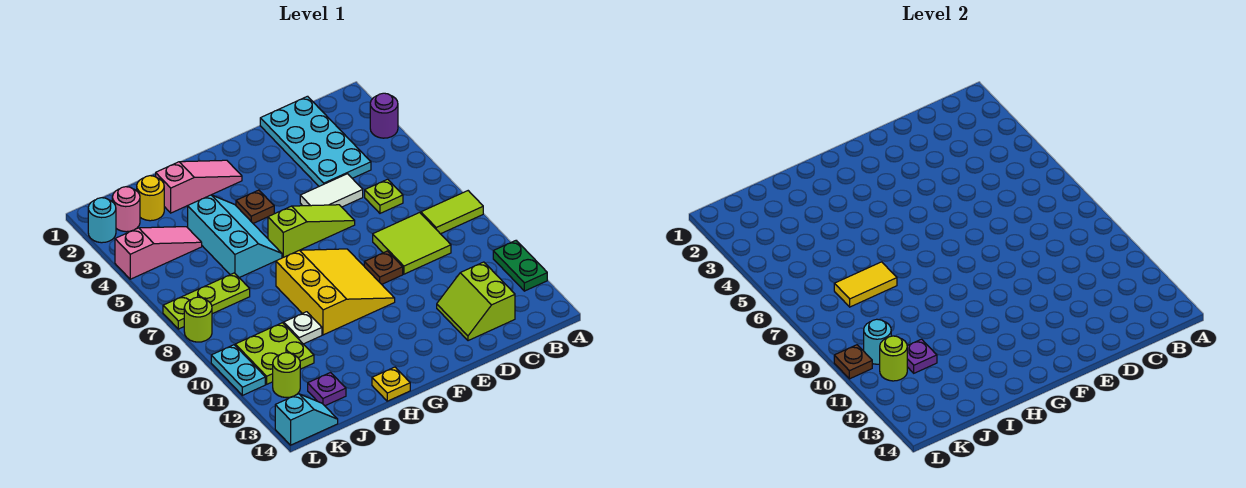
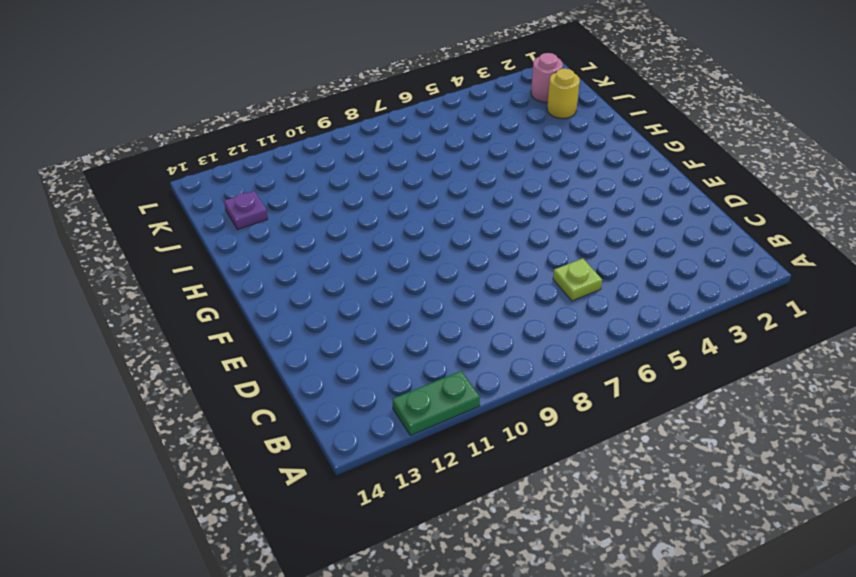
none -> purple 1x1 round brick [370,93,398,138]
none -> lime 1x2 tile [421,191,483,234]
none -> cyan 2x4 plate [260,96,371,186]
none -> lime 2x2 tile [373,213,451,274]

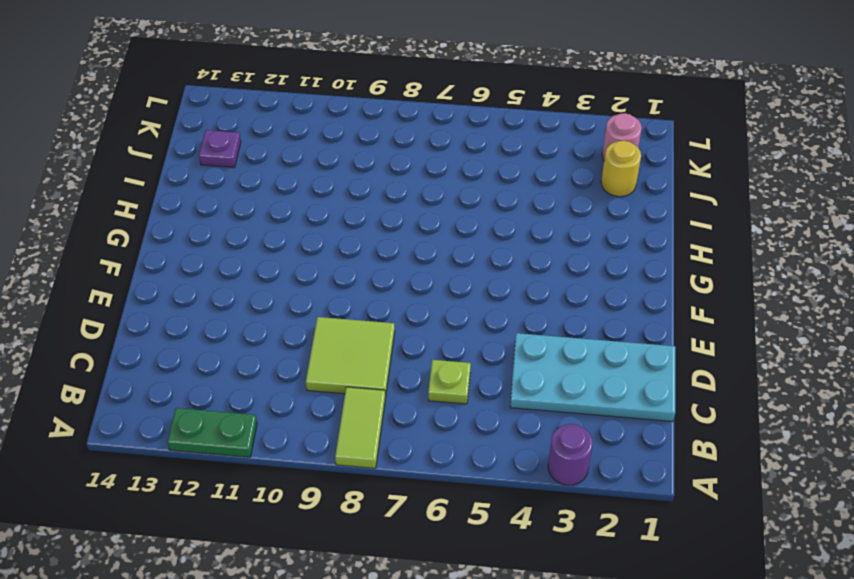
none -> lime 2x2 slope [437,262,515,341]
none -> white 1x2 tile [300,174,363,207]
none -> lime 1x3 slope [268,205,355,257]
none -> brown 1x1 plate [364,251,403,284]

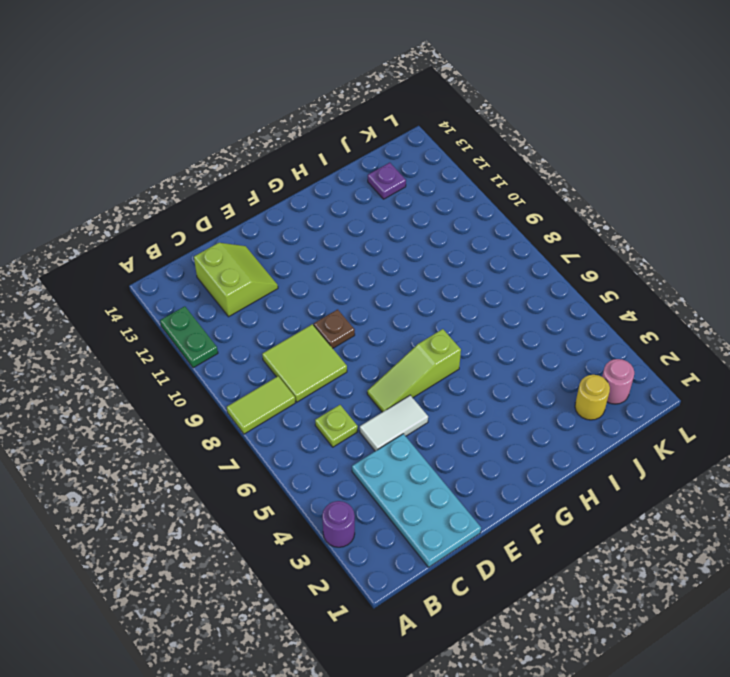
none -> yellow 3x3 slope [276,249,395,335]
none -> pink 1x3 slope [156,160,242,213]
none -> brown 1x1 plate [236,190,274,223]
none -> cyan 2x3 slope [188,195,282,278]

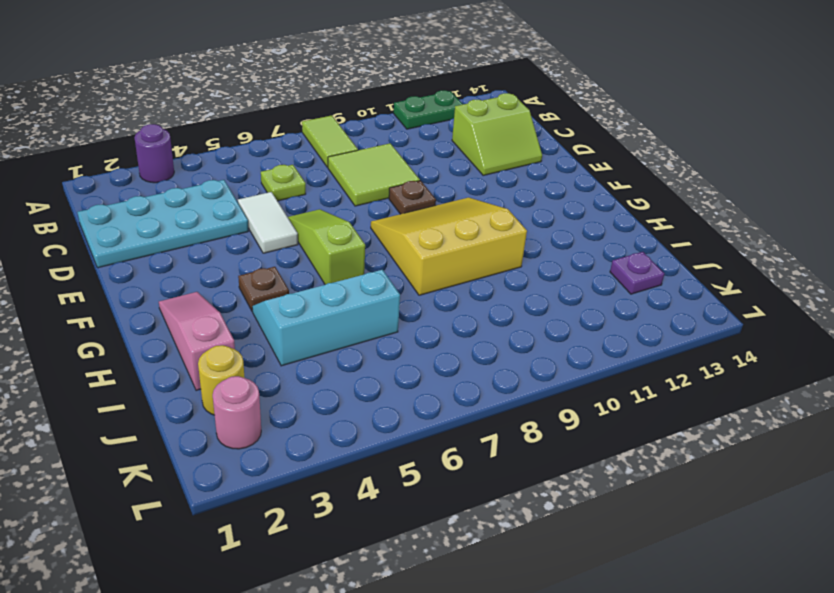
none -> yellow 1x1 plate [372,367,410,401]
none -> white 1x1 plate [284,312,322,344]
none -> pink 1x3 slope [115,227,202,279]
none -> lime 1x3 plate [163,273,250,329]

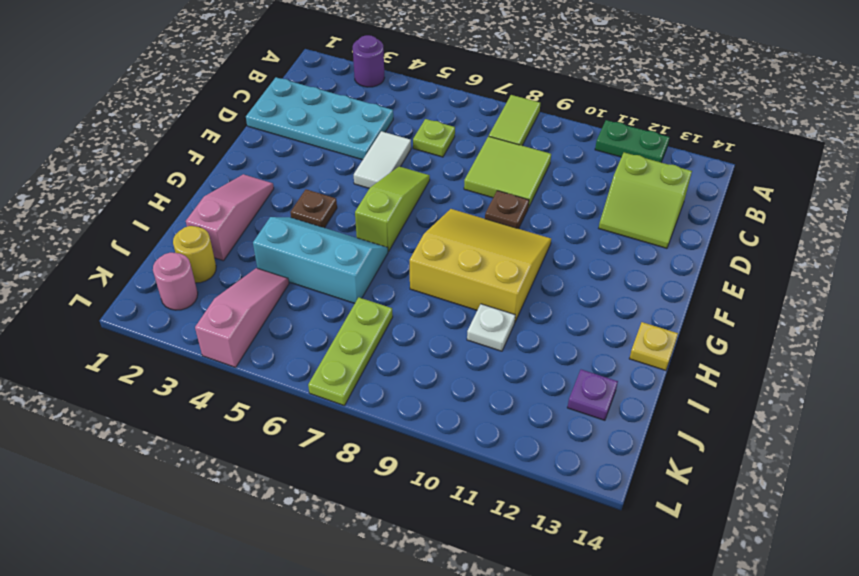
none -> lime 2x2 plate [235,323,314,384]
none -> lime 1x1 round brick [273,353,300,398]
none -> cyan 1x2 slope [275,394,338,445]
none -> cyan 1x1 round brick [88,198,116,243]

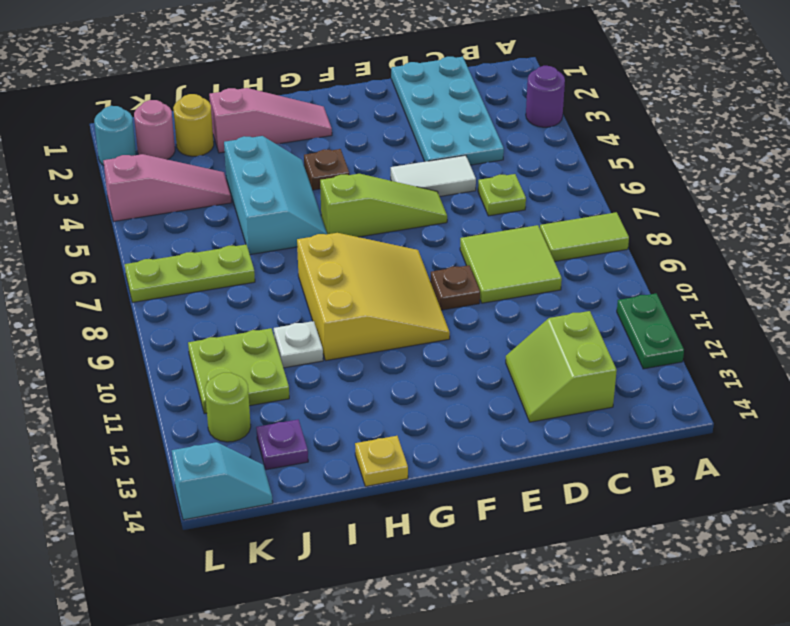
none -> lime 1x1 round brick [184,297,212,342]
none -> cyan 1x2 plate [211,345,265,395]
none -> yellow 1x2 tile [834,262,897,307]
none -> purple 1x1 plate [907,339,937,373]

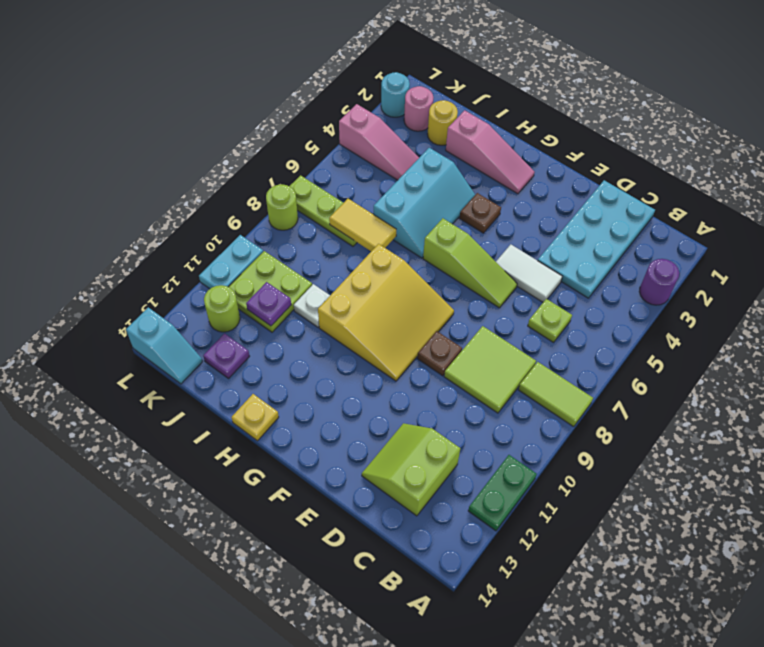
none -> cyan 1x1 round brick [864,319,891,364]
none -> lime 1x1 round brick [880,336,907,381]
none -> brown 1x1 plate [834,345,872,379]

